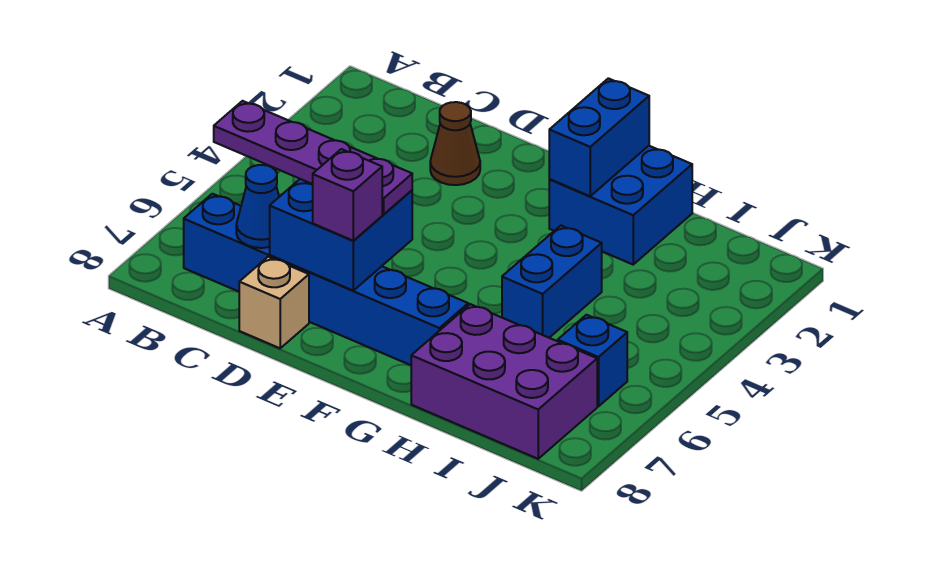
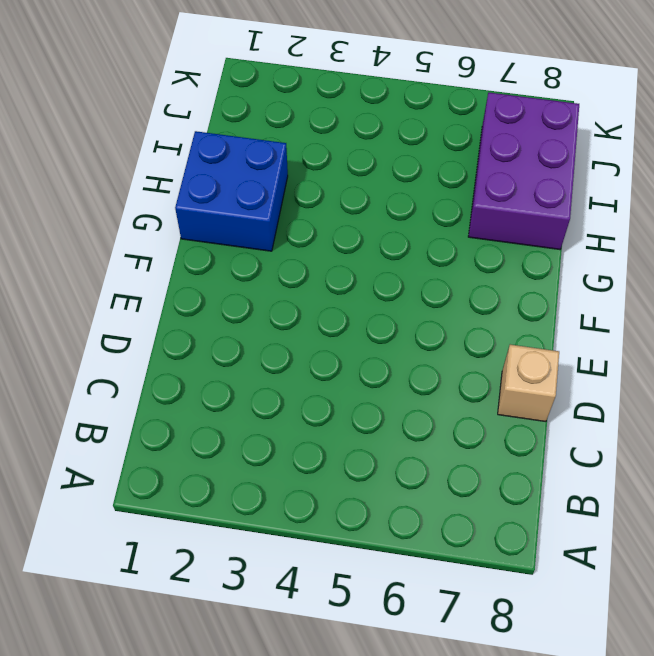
none -> blue 1x6 brick [184,194,468,365]
none -> brown 1x1 cone [430,102,480,185]
none -> blue 1x2 brick [502,226,602,338]

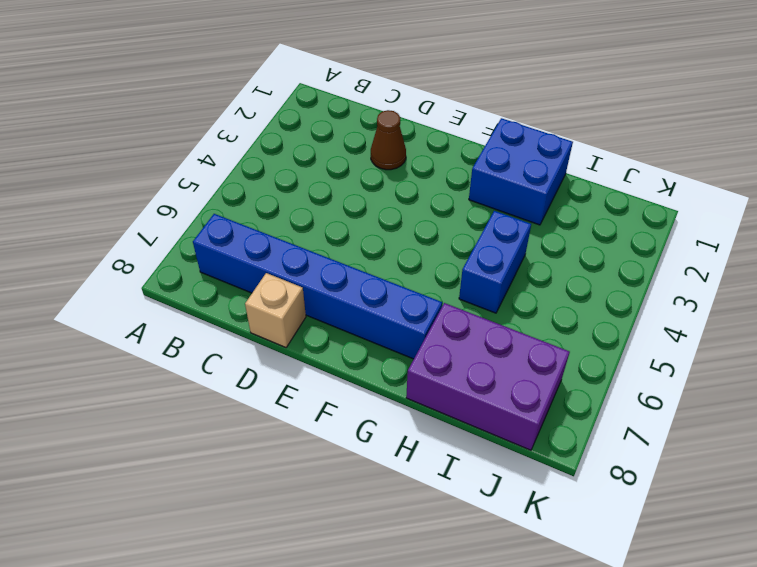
none -> blue 1x1 brick [558,315,627,406]
none -> blue 1x1 cone [236,165,279,248]
none -> blue 2x2 brick [270,179,412,290]

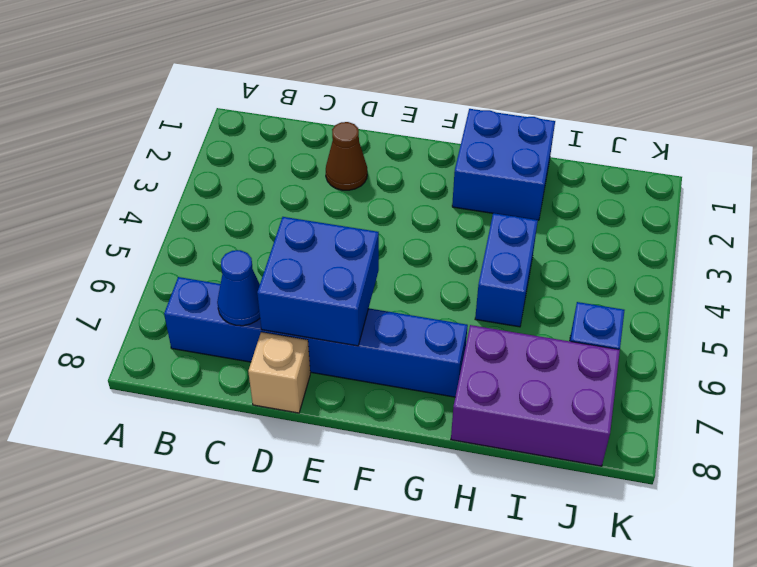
none -> blue 1x2 brick [549,78,649,196]
none -> purple 1x4 plate [214,101,412,214]
none -> purple 1x1 brick [313,149,382,241]

